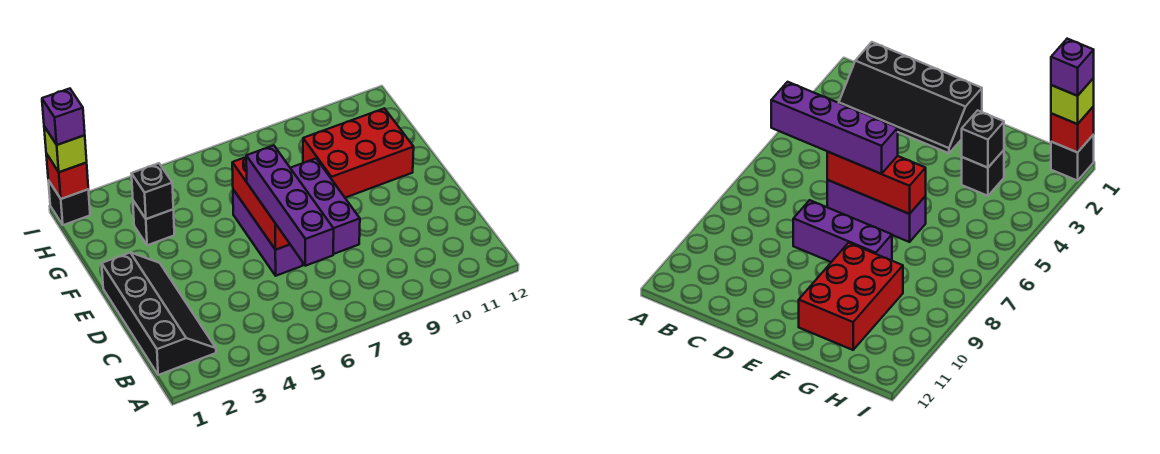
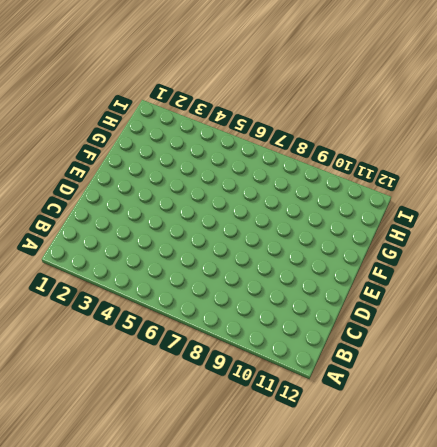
none -> black 2x4 slope [102,253,216,375]
none -> purple 1x3 brick [233,190,303,276]
none -> purple 1x3 brick [291,159,360,254]

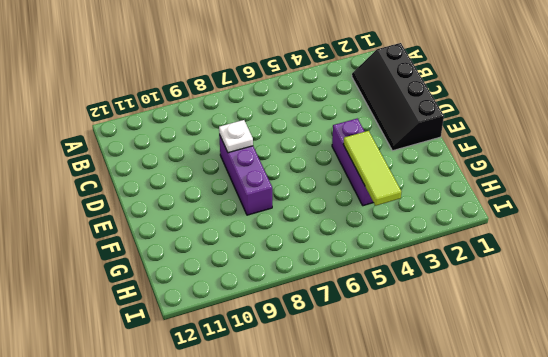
white 1x1 plate [219,120,253,153] -> none
purple 1x3 brick [332,118,373,206] -> purple 1x3 brick moved to [233,190,303,276]
lime 1x3 tile [343,131,401,206] -> none
none -> red 2x3 brick [303,108,414,198]
none -> black 1x1 brick [133,201,174,245]
none -> black 1x1 brick [48,180,90,225]

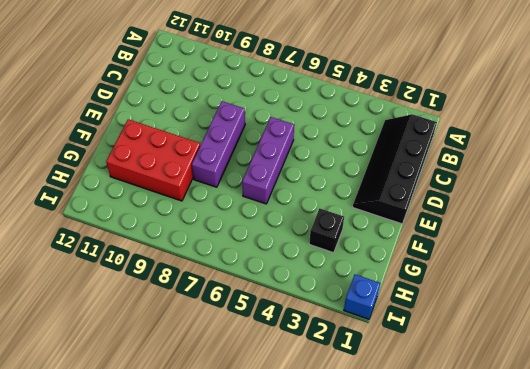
blue 1x1 brick [344,274,380,319] -> black 1x1 brick [48,180,90,225]
none -> red 1x3 brick [232,157,290,250]
none -> black 1x1 brick [132,163,173,219]
none -> red 1x1 brick [46,154,88,199]

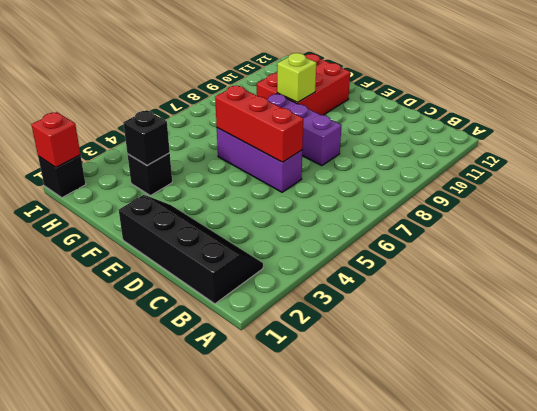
lime 1x1 brick [277,53,316,102] -> lime 1x1 brick moved to [44,127,87,172]
none -> purple 1x4 brick [246,145,334,266]
none -> purple 1x1 brick [42,89,85,145]

